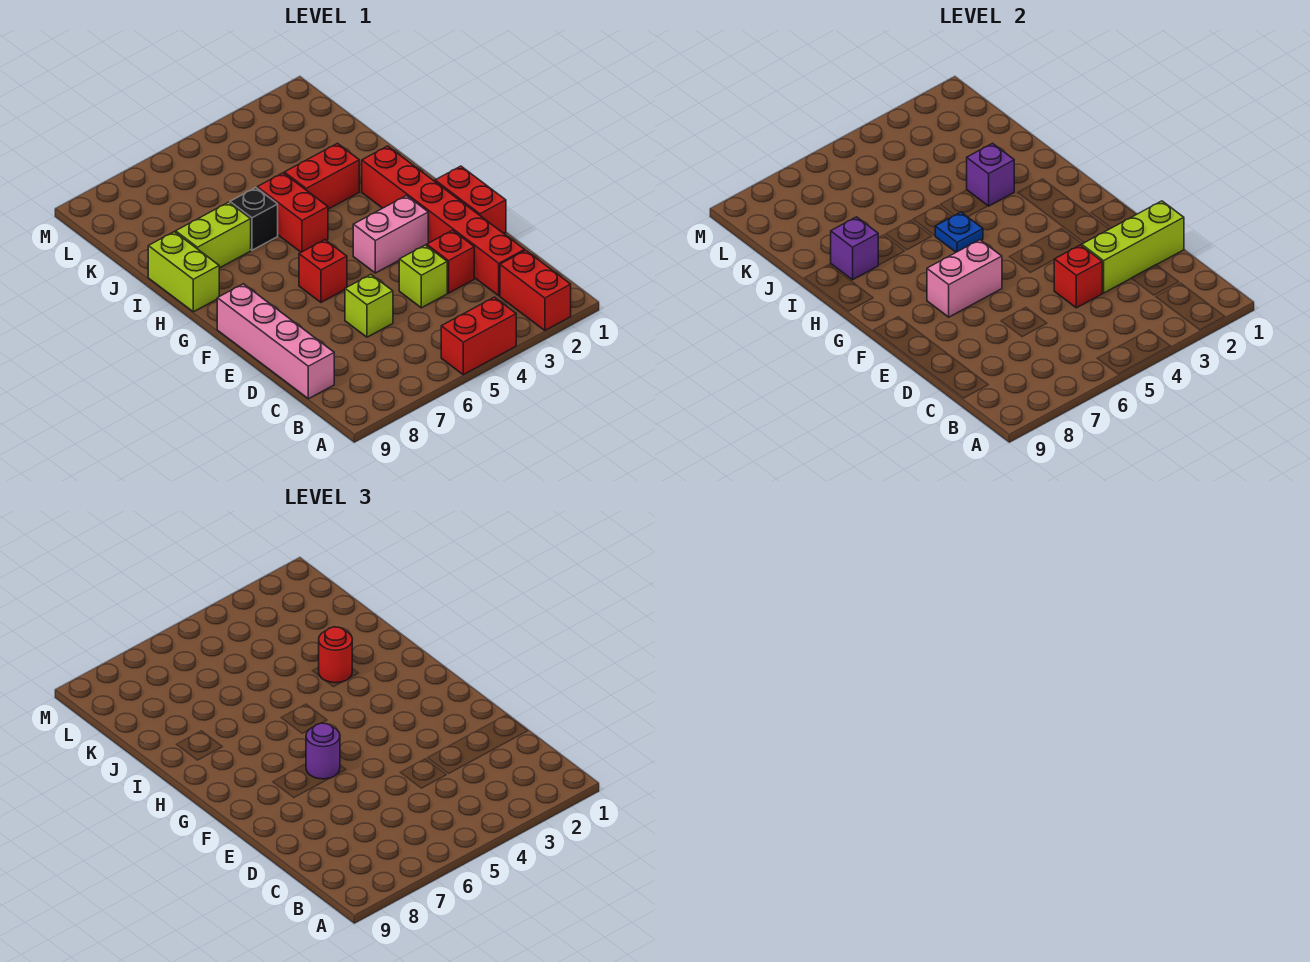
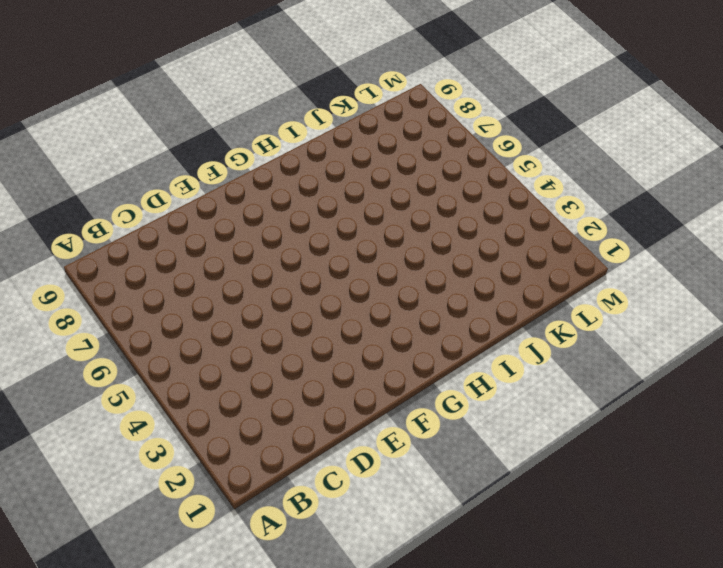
none -> red 1x2 brick [500,250,571,330]
none -> red 1x2 brick [441,297,516,375]
none -> red 1x6 brick [362,146,525,296]

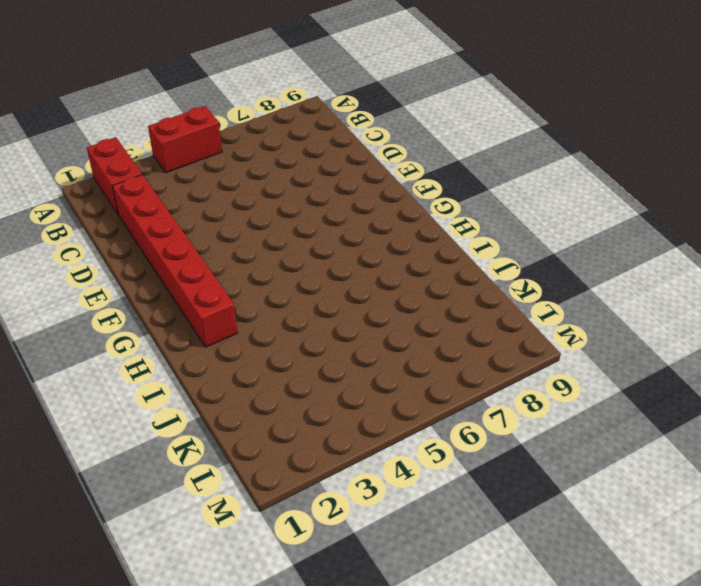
none -> pink 1x4 brick [217,284,334,399]
none -> red 1x1 brick [427,230,474,293]
none -> lime 1x1 brick [399,245,447,308]

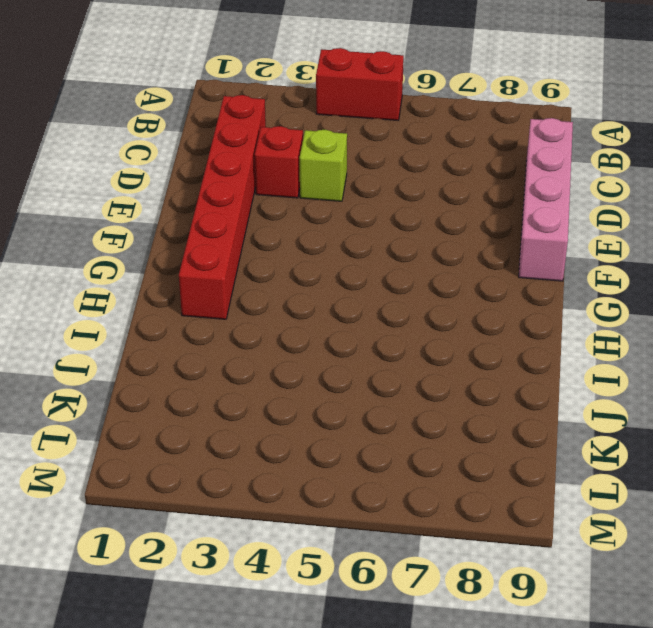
none -> red 1x2 brick [500,250,571,330]
none -> lime 1x1 brick [345,275,393,337]
none -> red 1x2 brick [435,166,506,233]

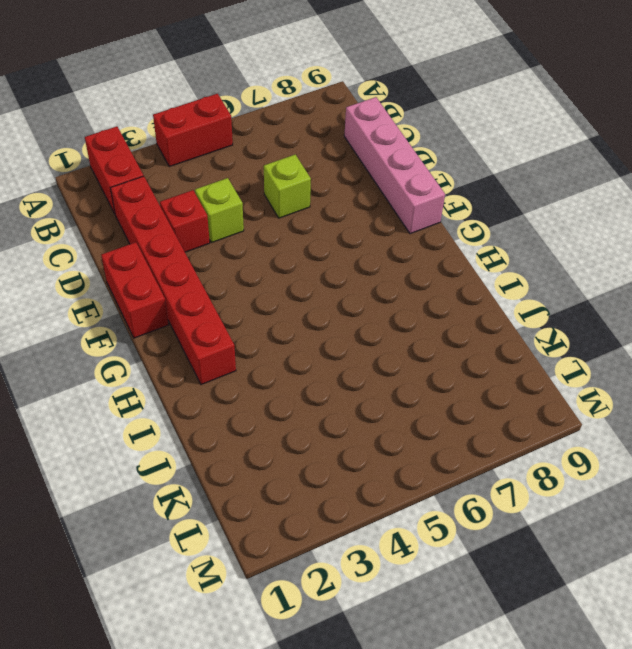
none -> pink 1x2 brick [353,196,428,273]
none -> red 1x1 brick [299,240,347,302]
none -> red 1x2 brick [257,173,328,252]

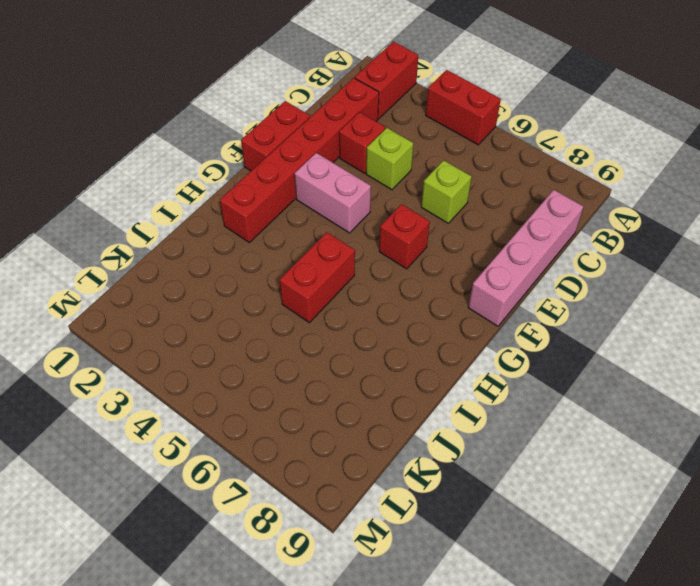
none -> lime 1x2 brick [148,232,219,312]
none -> red 1x2 brick [284,143,359,209]
none -> black 1x1 brick [230,188,278,250]

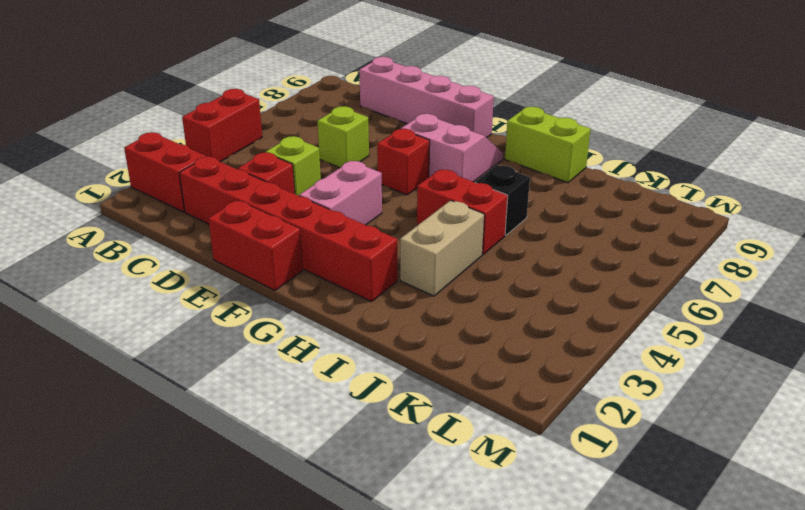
pink 2x2 slope [401,114,503,182] -> none
tan 1x2 brick [400,200,484,296] -> red 1x2 brick [284,143,359,209]
none -> lime 1x2 brick [176,202,251,268]
none -> lime 1x3 brick [1082,201,1184,293]
none -> red 1x1 brick [1054,245,1102,308]

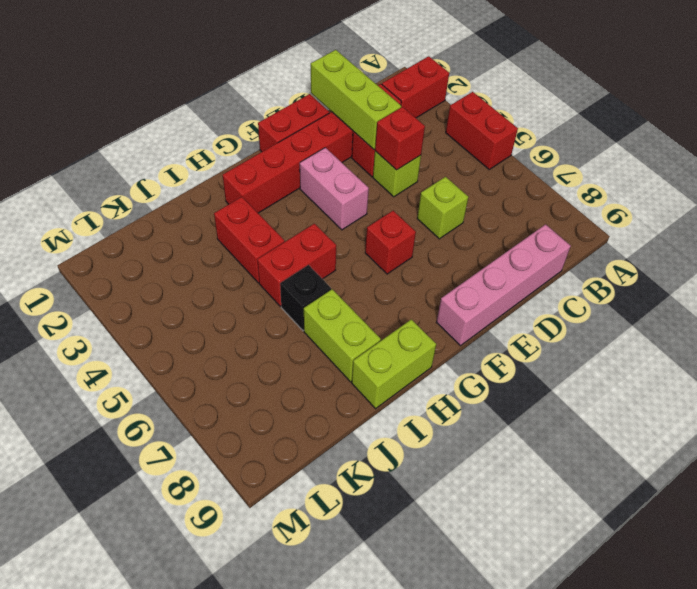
none -> pink 1x2 brick [927,240,1002,317]
none -> blue 1x1 plate [935,212,983,252]
none -> purple 1x1 brick [967,143,1014,206]

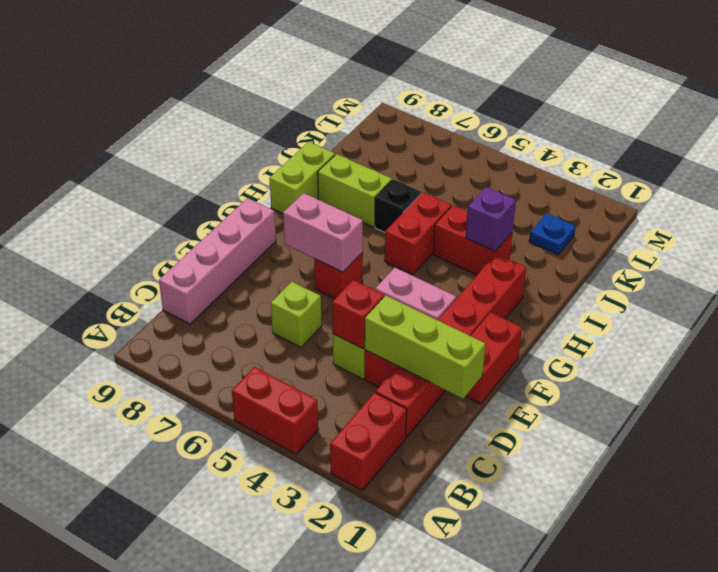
blue 1x1 plate [529,213,576,254] -> blue 1x1 plate moved to [935,212,983,252]
none -> purple 1x1 brick [831,217,878,280]
none -> purple 1x1 round brick [306,723,340,779]
none -> red 1x1 round brick [319,627,352,683]

